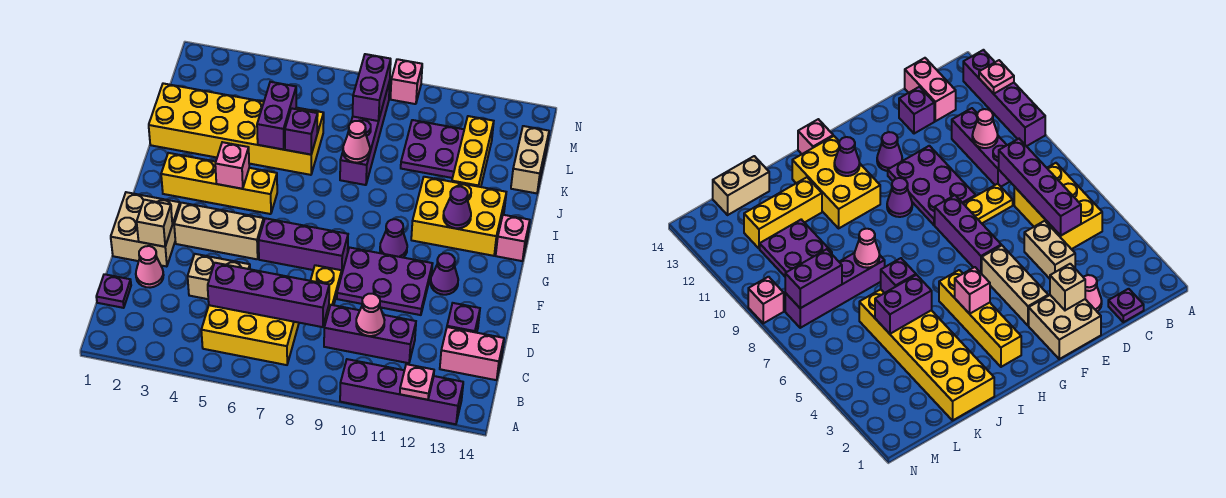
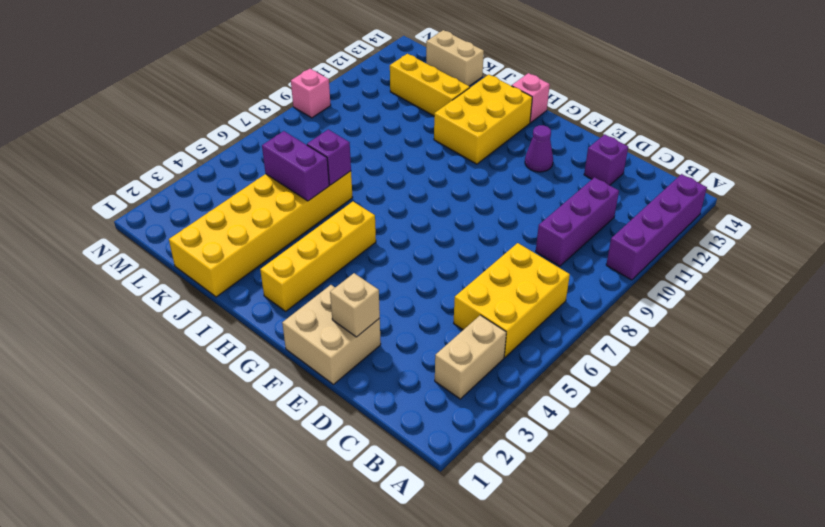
tan 1x2 brick [435,315,506,399] -> tan 1x2 brick moved to [188,254,250,299]
none -> purple 1x1 plate [96,274,131,308]
none -> pink 1x2 brick [440,327,504,380]
none -> pink 1x1 cone [136,246,164,288]
none -> yellow 1x2 plate [310,265,342,322]

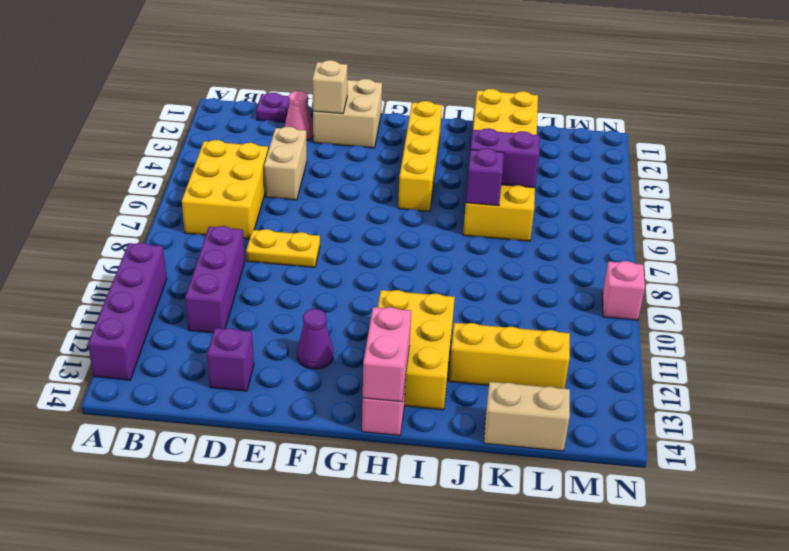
pink 1x2 brick [363,307,411,402] -> pink 1x2 brick moved to [440,327,504,380]
none -> purple 2x3 plate [337,248,433,315]
none -> tan 1x3 brick [174,203,264,259]
none -> purple 1x3 brick [258,218,348,272]
none -> purple 1x1 cone [380,219,407,257]

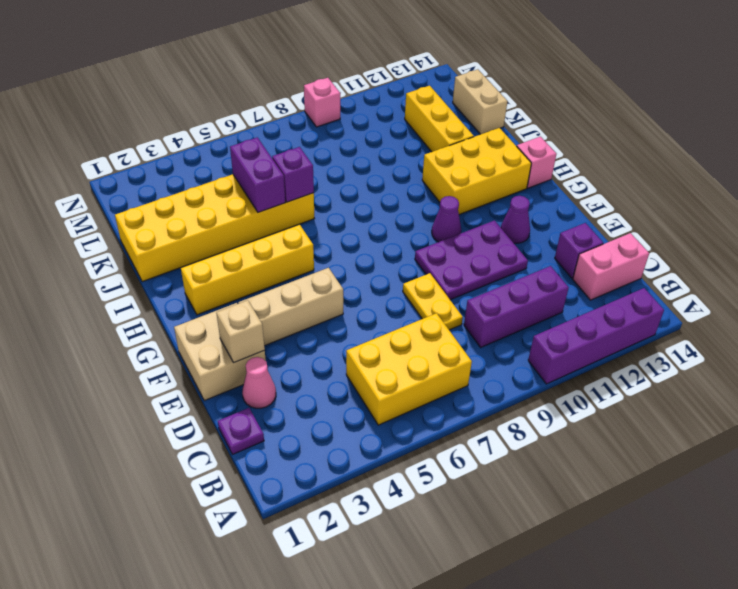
none -> tan 1x2 brick [188,254,250,299]
none -> purple 1x3 brick [258,218,348,272]
none -> purple 1x4 brick [340,81,390,185]
none -> purple 2x2 plate [401,120,464,178]

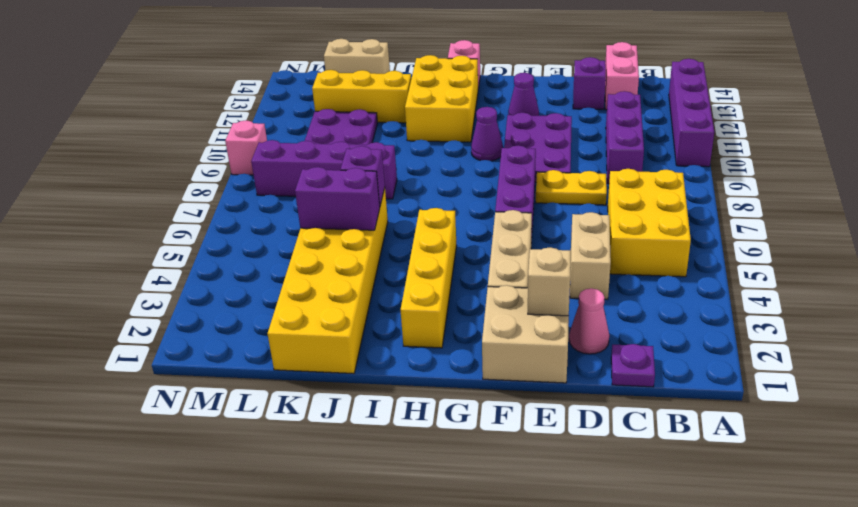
none -> pink 1x1 plate [400,364,434,400]
none -> purple 1x4 brick [208,263,329,327]
none -> pink 1x1 cone [356,294,385,336]
none -> pink 1x1 brick [215,142,249,189]

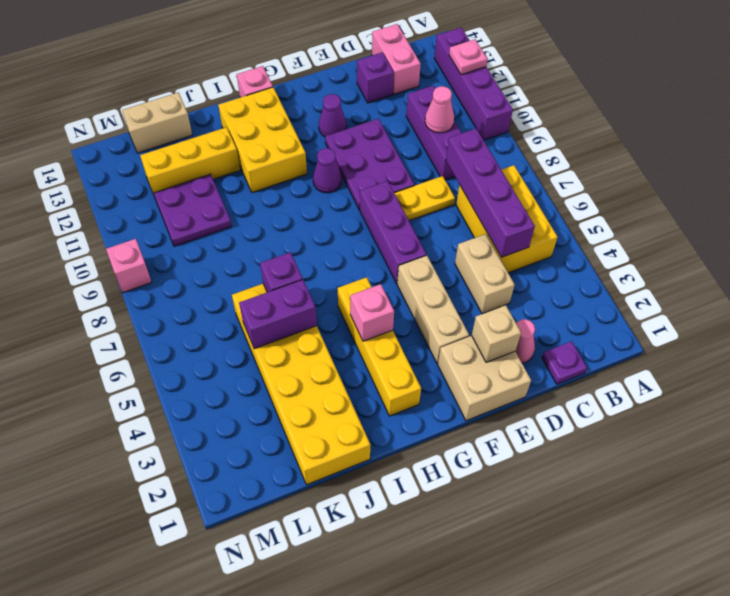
none -> purple 1x4 brick [340,81,390,185]
none -> purple 1x1 cone [443,186,471,228]
none -> pink 1x1 cone [343,121,370,163]
none -> purple 1x2 brick [353,54,391,121]

